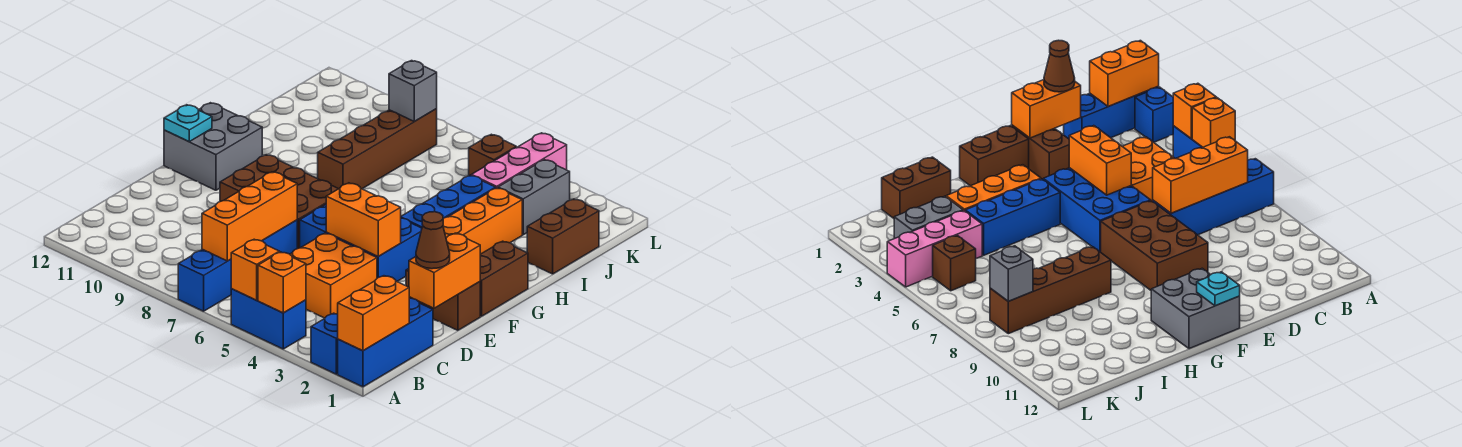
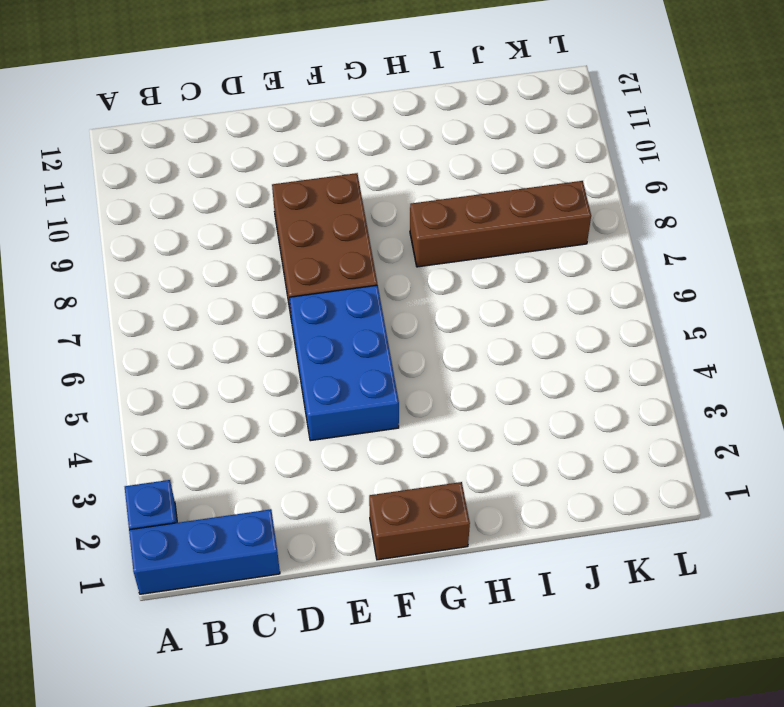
none -> blue 1x2 brick [231,289,306,349]
none -> blue 1x4 brick [178,220,297,311]
none -> orange 2x2 brick [290,233,377,318]

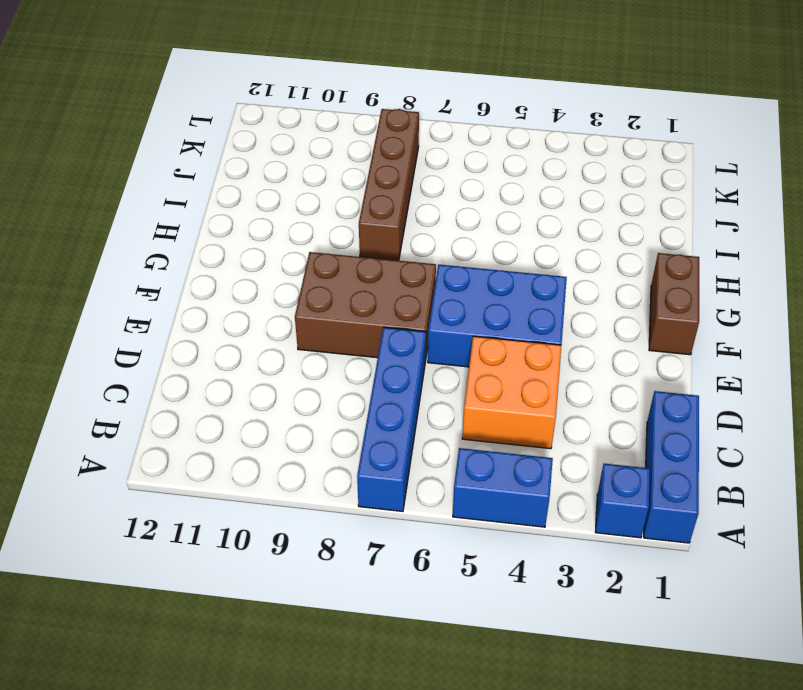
none -> brown 1x2 brick [406,269,480,330]
none -> grey 2x2 brick [164,103,262,190]
none -> orange 1x3 brick [443,188,522,254]

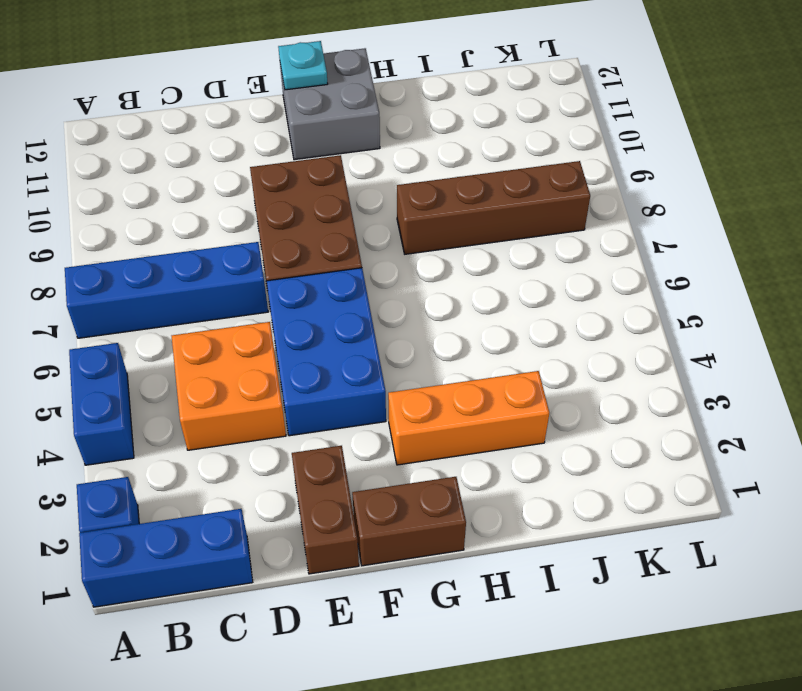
none -> blue 1x3 brick [401,175,496,228]
none -> brown 1x2 brick [527,199,599,274]
none -> grey 1x2 brick [498,160,570,235]

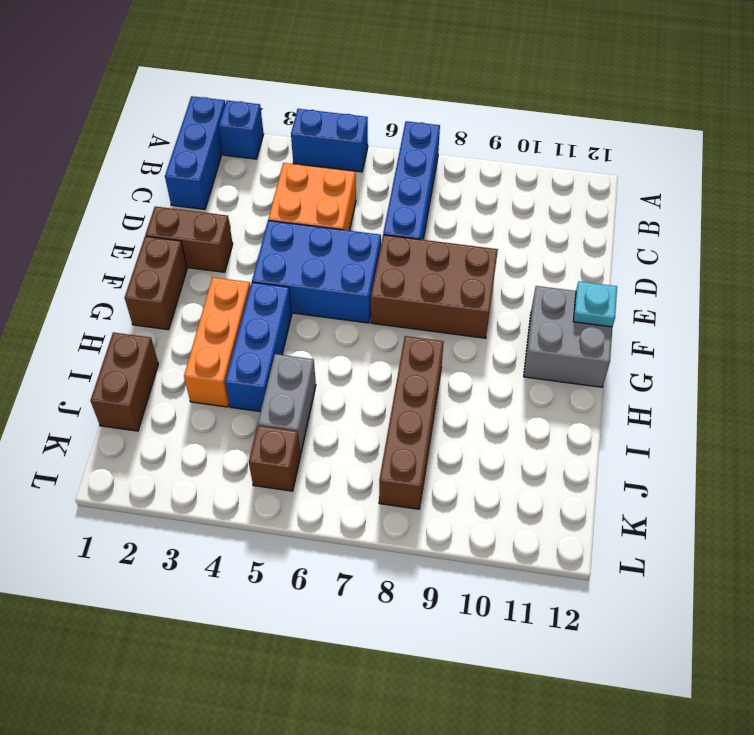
grey 1x2 brick [258,354,316,454] -> grey 1x2 brick moved to [498,160,570,235]
none -> pink 1x3 brick [471,133,567,188]
none -> orange 1x2 brick [338,276,409,351]
none -> orange 1x1 brick [258,252,306,313]

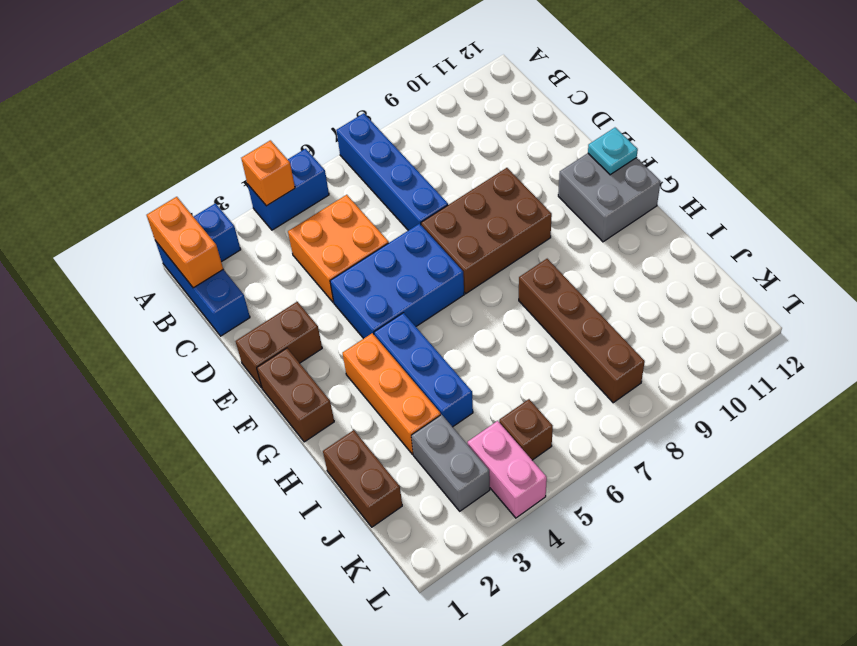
pink 1x2 brick [467,421,547,518] -> pink 1x3 brick [471,133,567,188]
none -> orange 1x1 brick [231,239,279,300]
none -> orange 1x3 brick [202,172,297,261]
none -> orange 1x2 brick [409,233,480,308]

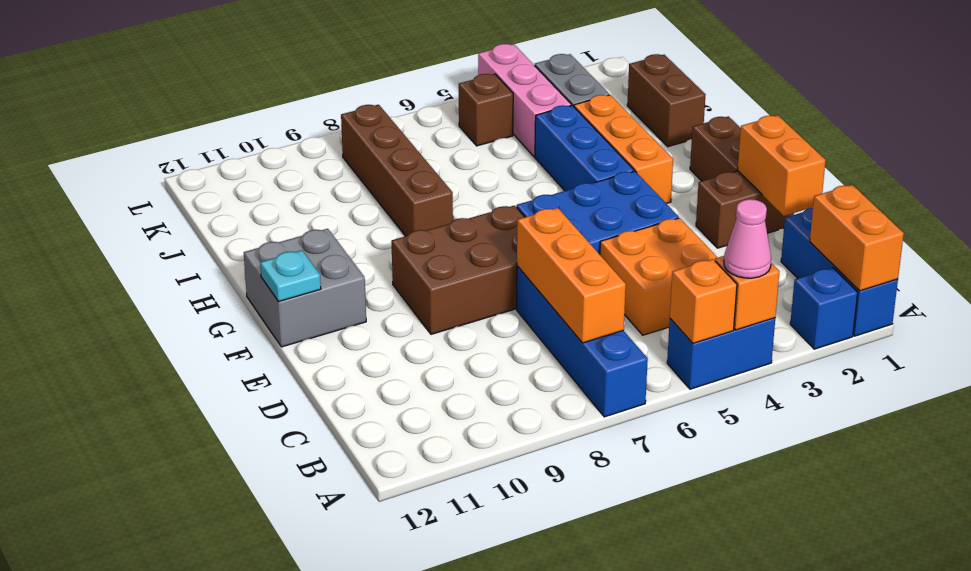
pink 1x1 cone [724,199,771,278] -> none
none -> orange 1x2 brick [326,183,401,256]
none -> grey 1x1 brick [389,61,437,121]
none -> brown 1x1 cone [416,212,450,269]

